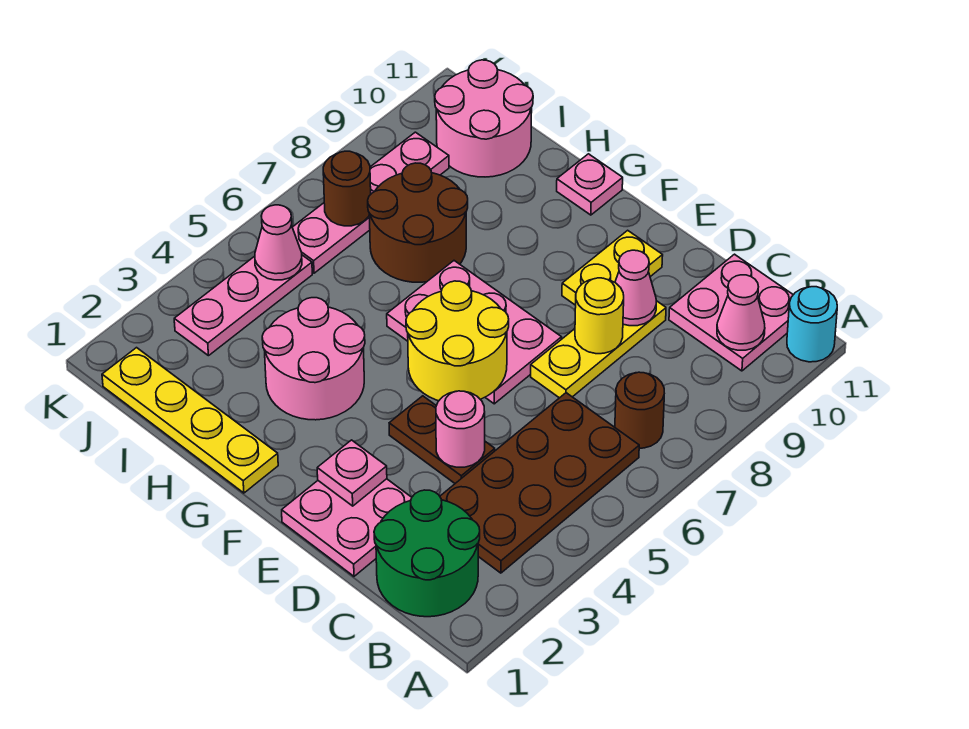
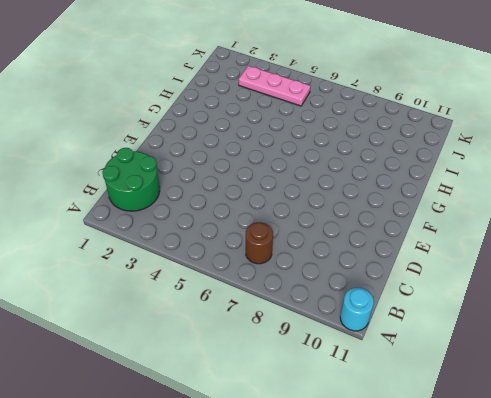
none -> brown 2x4 plate [440,393,639,573]
none -> pink 2x2 plate [669,254,793,371]
none -> pink 2x2 plate [282,479,412,576]

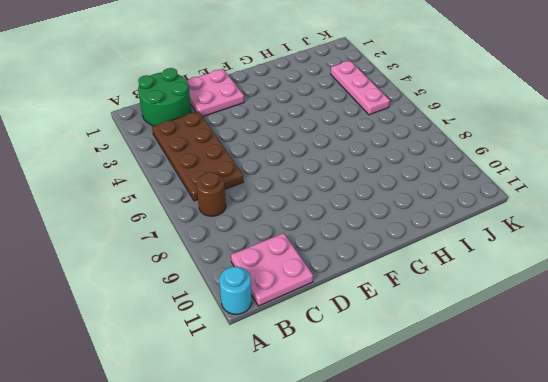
none -> brown 1x2 plate [389,396,495,483]
none -> yellow 1x3 plate [531,301,666,398]
none -> pink 2x3 plate [387,261,562,404]

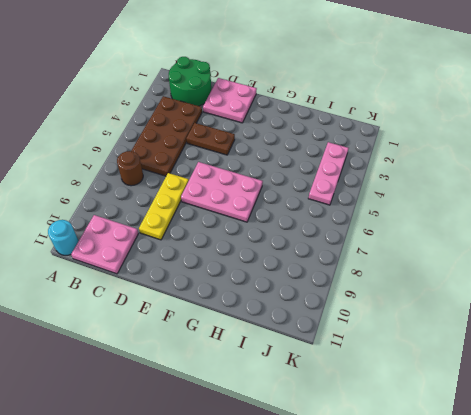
none -> yellow 1x2 plate [562,230,663,305]
none -> yellow 1x4 plate [102,348,278,493]
none -> pink 2x2 round brick [262,298,365,420]

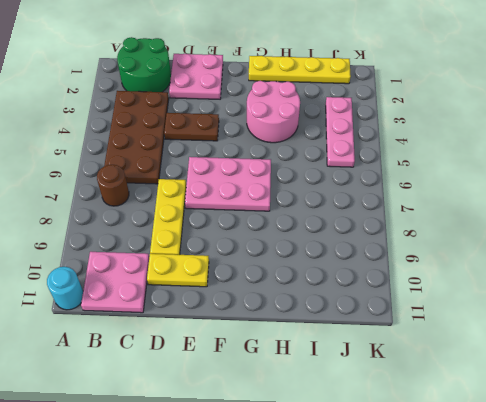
yellow 1x2 plate [147,254,209,287] -> yellow 1x2 plate turned to [562,230,663,305]
none -> pink 1x1 plate [557,154,623,215]
none -> brown 2x2 round brick [368,163,468,282]
none -> pink 2x2 round brick [435,60,533,177]

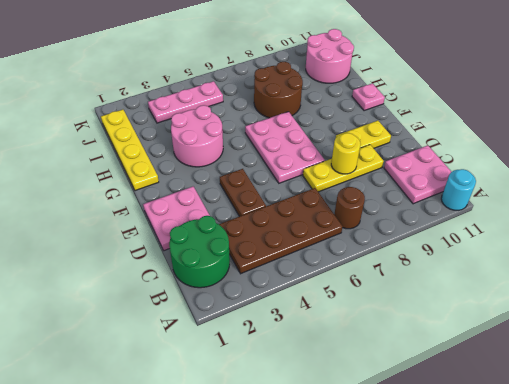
none -> pink 1x4 plate [292,132,449,273]
none -> pink 1x1 cone [717,275,765,350]
none -> pink 1x1 round brick [436,391,485,467]

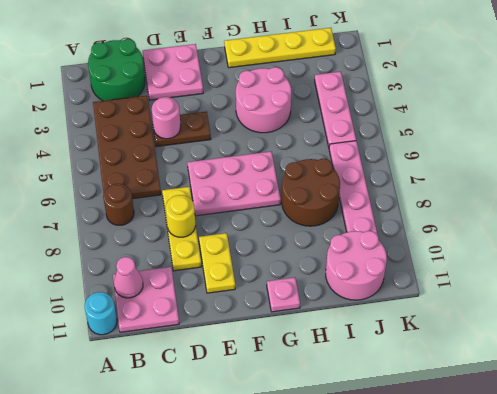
none -> pink 1x1 cone [615,250,656,326]
none -> pink 1x1 plate [317,440,387,506]
none -> yellow 2x2 round brick [406,281,509,401]

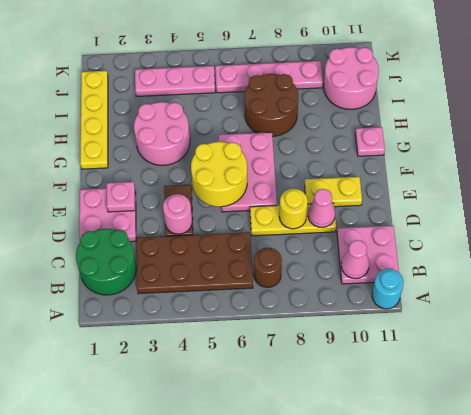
none -> pink 1x1 cone [255,205,302,280]
none -> brown 1x1 round brick [323,151,371,226]

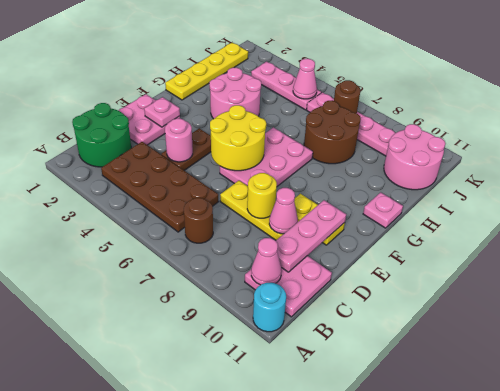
pink 1x3 plate [276,200,346,272] -> none

